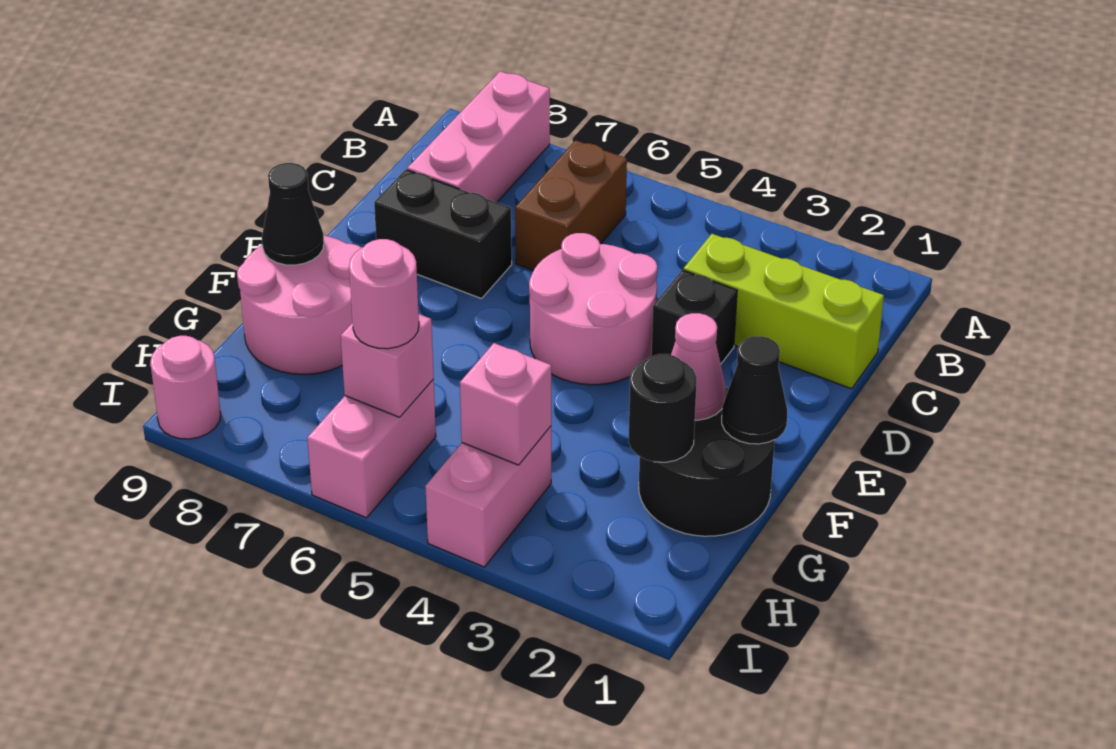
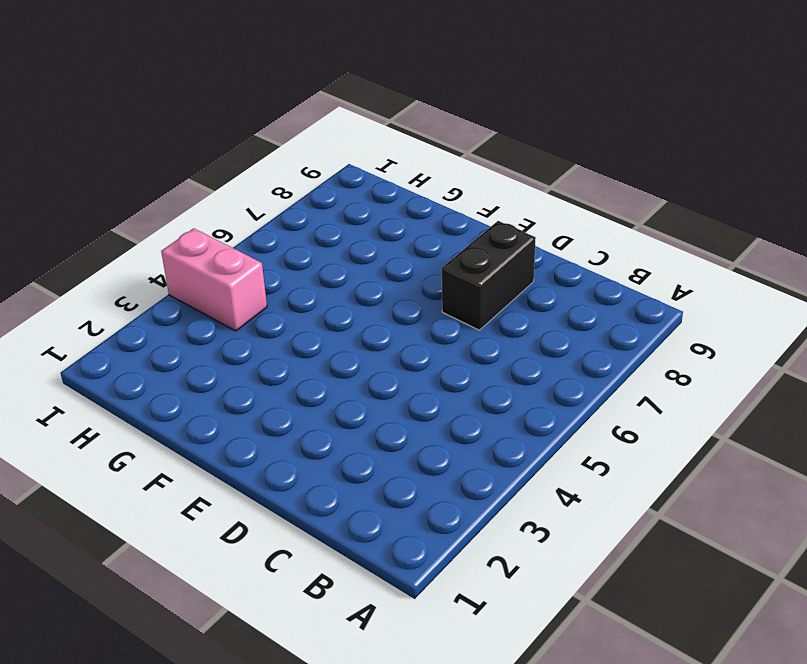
none -> pink 1x3 brick [407,71,550,202]
none -> brown 1x2 brick [515,140,627,270]
none -> lime 1x3 brick [683,234,884,389]

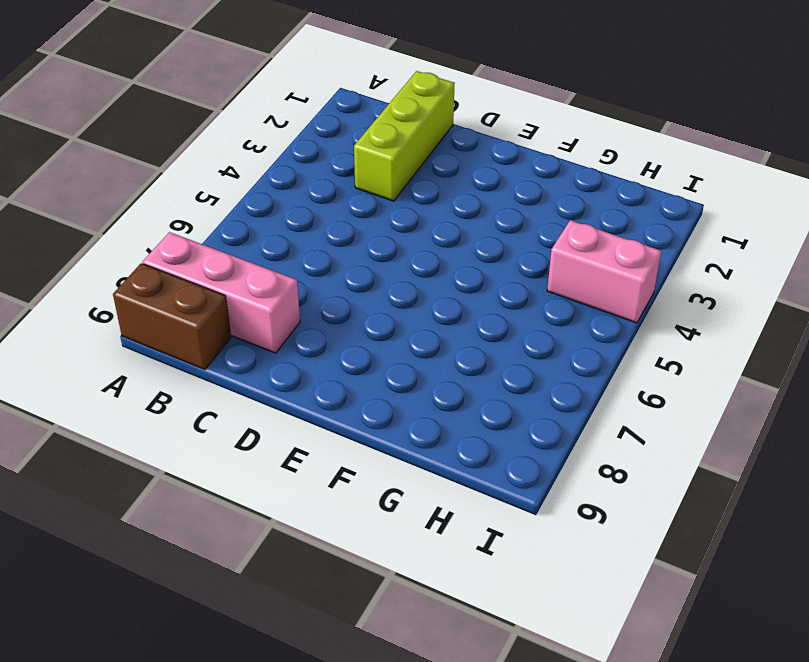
brown 1x2 brick [113,263,231,370] -> brown 1x2 brick moved to [515,140,627,270]
none -> black 1x1 brick [651,270,737,363]
none -> pink 2x2 round brick [529,233,657,385]
none -> black 1x2 brick [374,170,512,299]

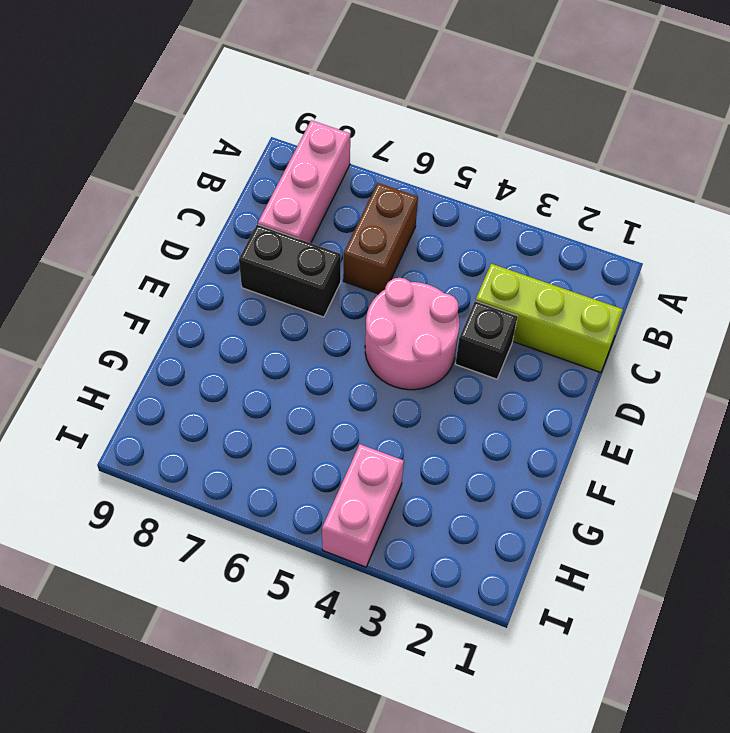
none -> black 2x2 round brick [639,387,775,536]
none -> pink 2x2 round brick [237,235,362,374]
none -> pink 1x2 brick [307,380,436,518]

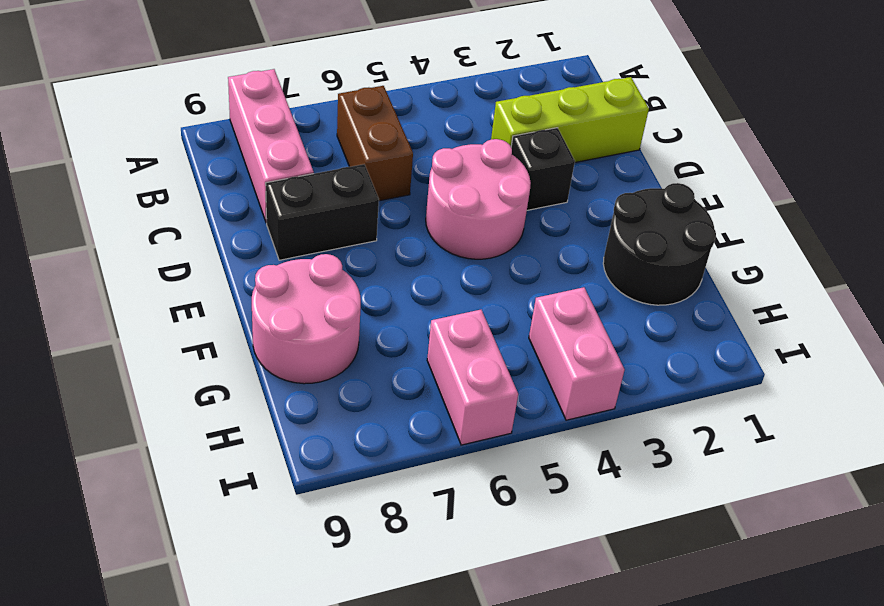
none -> pink 1x1 round brick [150,336,221,439]
none -> black 1x1 cone [722,336,787,444]
none -> pink 1x1 cone [671,313,726,420]

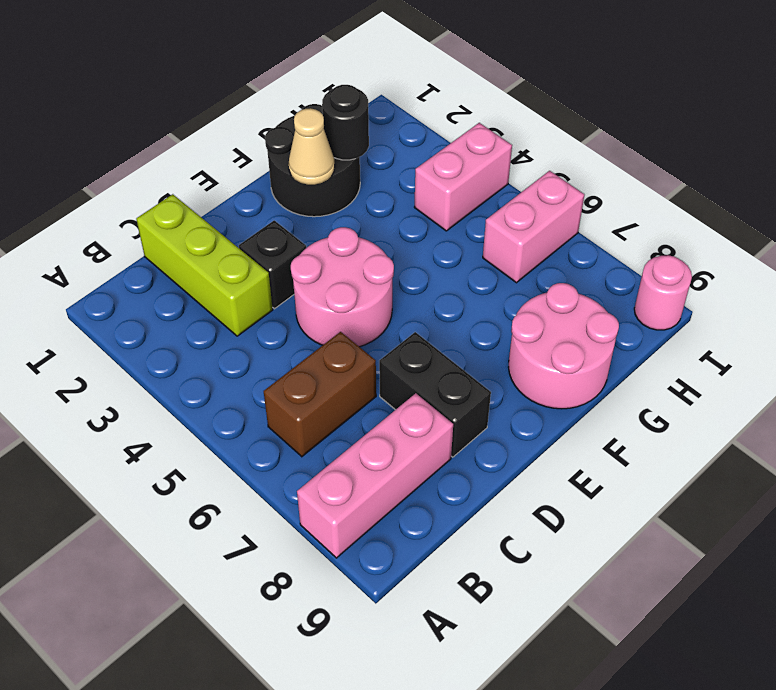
tan 1x1 cone [289,108,335,185] -> pink 1x1 cone [671,313,726,420]
none -> black 1x1 cone [722,336,787,444]
none -> black 1x1 cone [262,163,324,265]
none -> pink 1x1 brick [460,343,552,465]

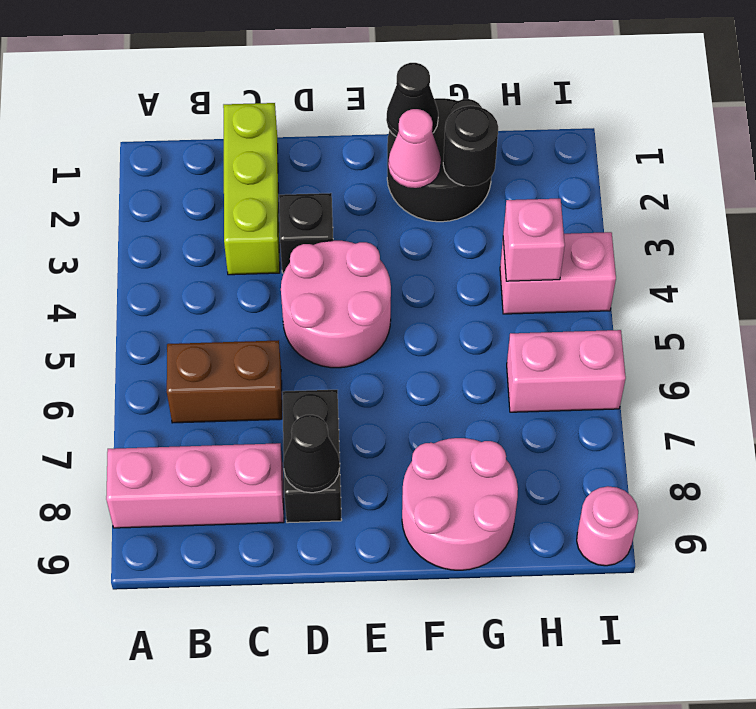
black 1x1 cone [283,415,340,493] -> black 1x1 cone moved to [262,163,324,265]
none -> pink 1x1 brick [341,314,434,417]
none -> pink 1x1 round brick [349,239,419,349]

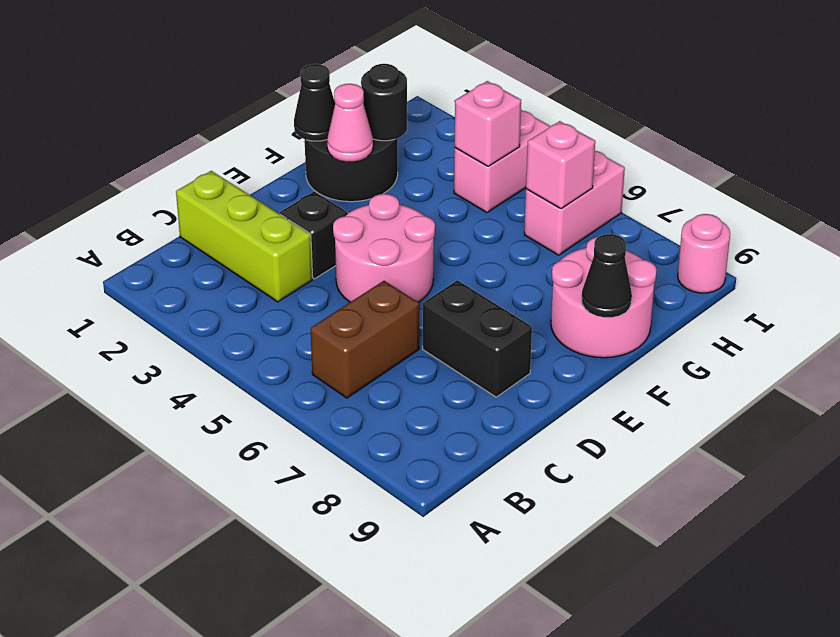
none -> pink 1x3 brick [407,71,550,202]
none -> pink 1x1 round brick [349,239,419,349]

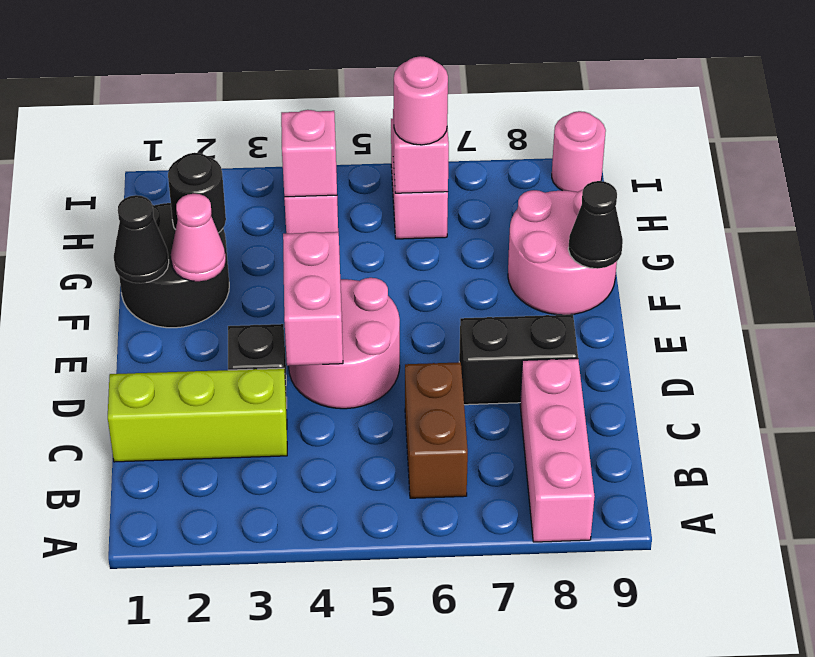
pink 1x2 brick [283,232,343,366] -> none

